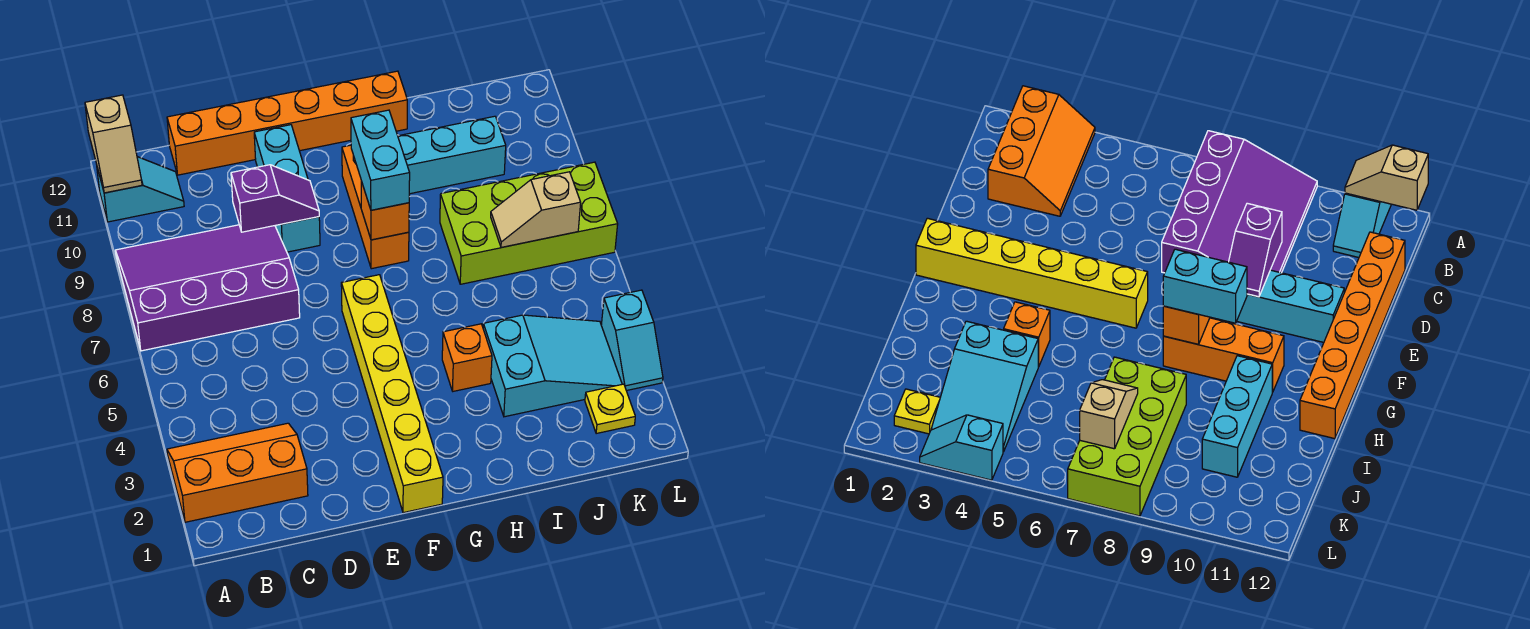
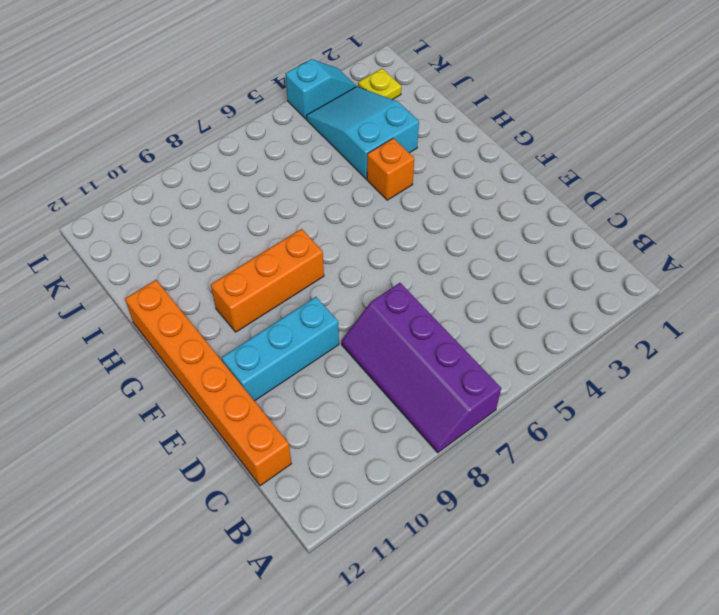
purple 2x4 slope [341,283,501,453] -> purple 3x4 slope [115,225,300,351]
none -> orange 2x3 slope [167,423,308,522]
none -> cyan 1x2 slope [97,157,184,222]
none -> yellow 1x6 brick [341,275,443,513]

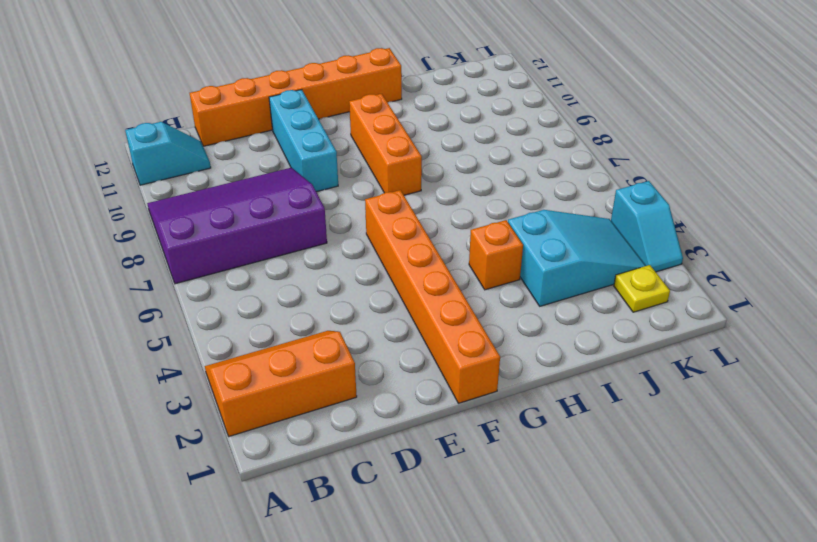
orange 1x6 brick [365,190,500,403] -> yellow 1x6 brick [341,275,443,513]
none -> cyan 1x3 brick [398,116,506,194]
none -> lime 2x4 brick [440,162,618,284]
none -> tan 1x2 slope [85,95,142,193]

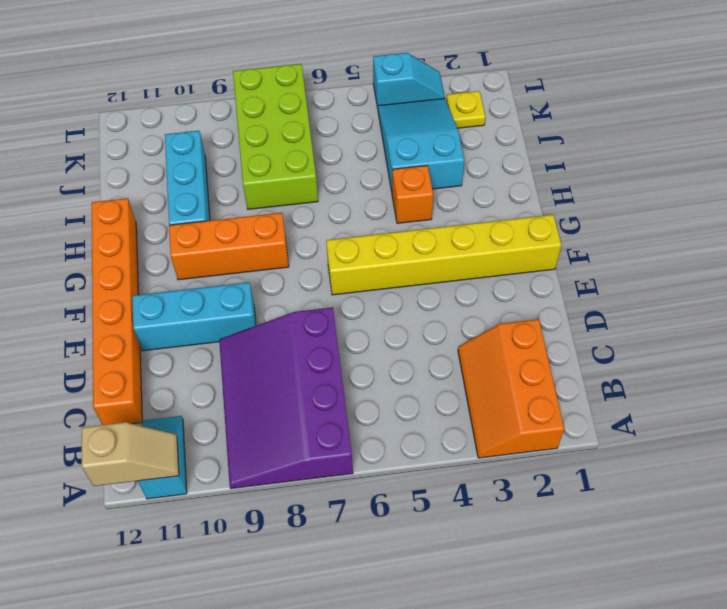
none -> purple 1x2 slope [231,165,319,232]
none -> orange 1x1 brick [361,181,409,240]
none -> tan 1x2 slope [491,172,581,247]

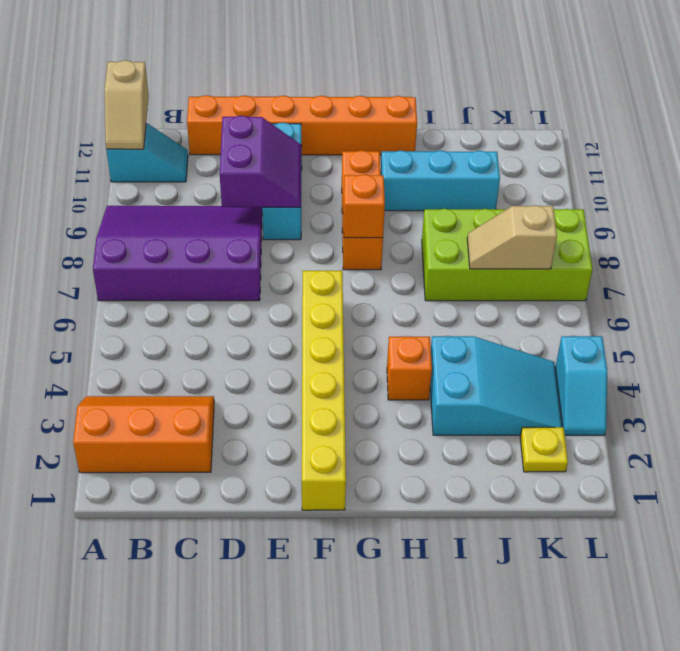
purple 2x2 slope [220,116,301,208] -> purple 1x2 slope [231,165,319,232]
none -> cyan 1x2 brick [351,110,410,210]

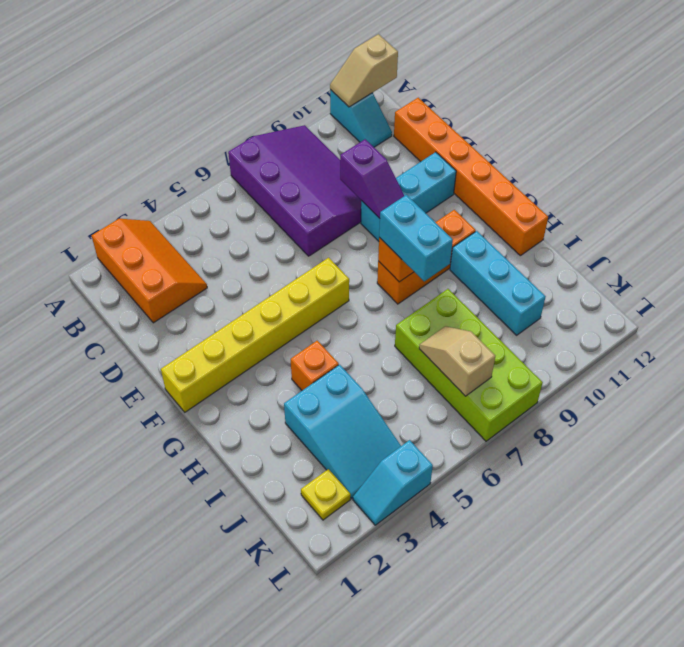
cyan 1x2 brick [379,195,453,281] -> cyan 1x2 brick turned to [351,110,410,210]

